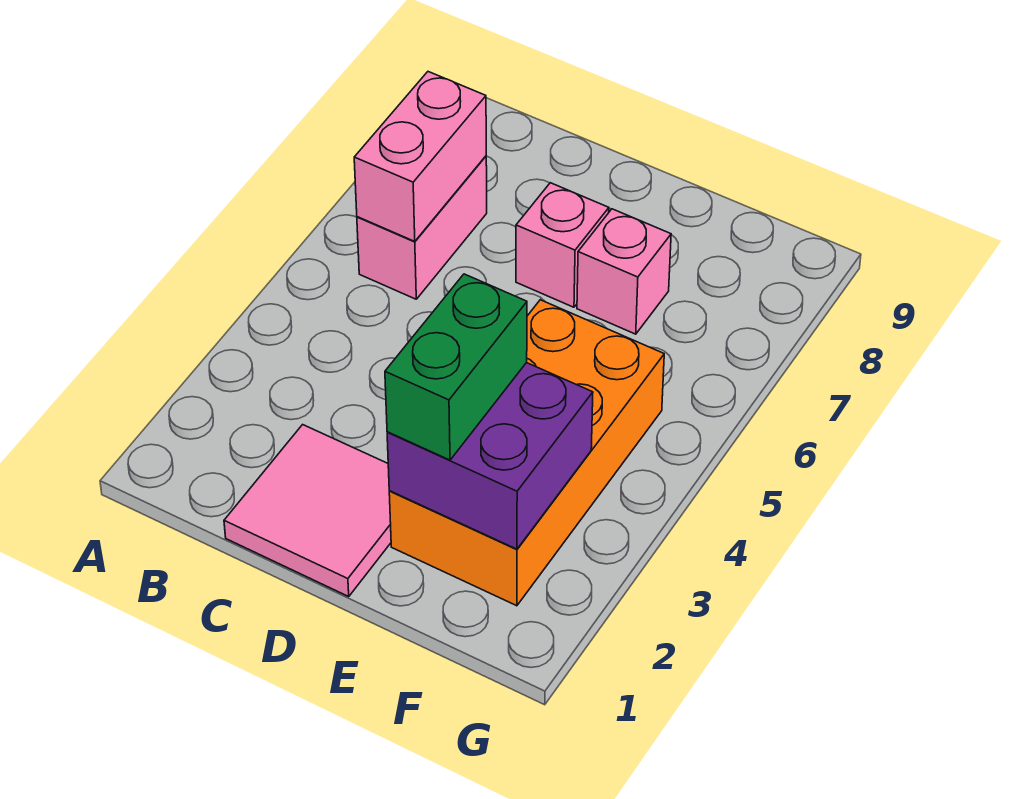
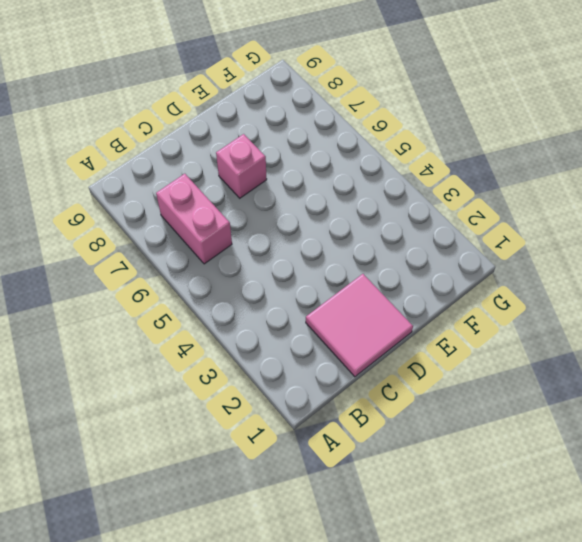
none -> orange 2x4 brick [389,300,664,606]
none -> pink 1x1 brick [577,209,671,334]

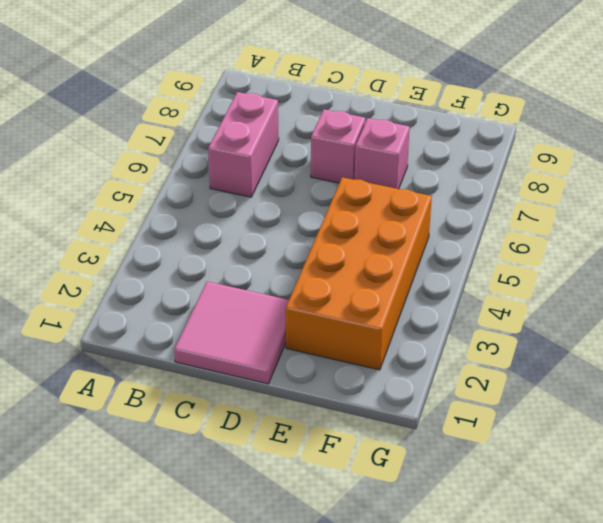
none -> pink 1x2 brick [354,72,486,241]
none -> purple 2x2 brick [387,363,593,549]

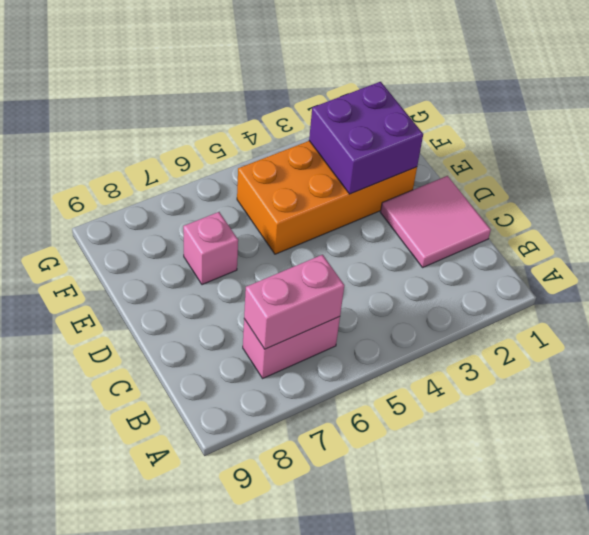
none -> pink 1x1 brick [516,183,609,307]
none -> green 1x2 brick [385,274,527,460]

